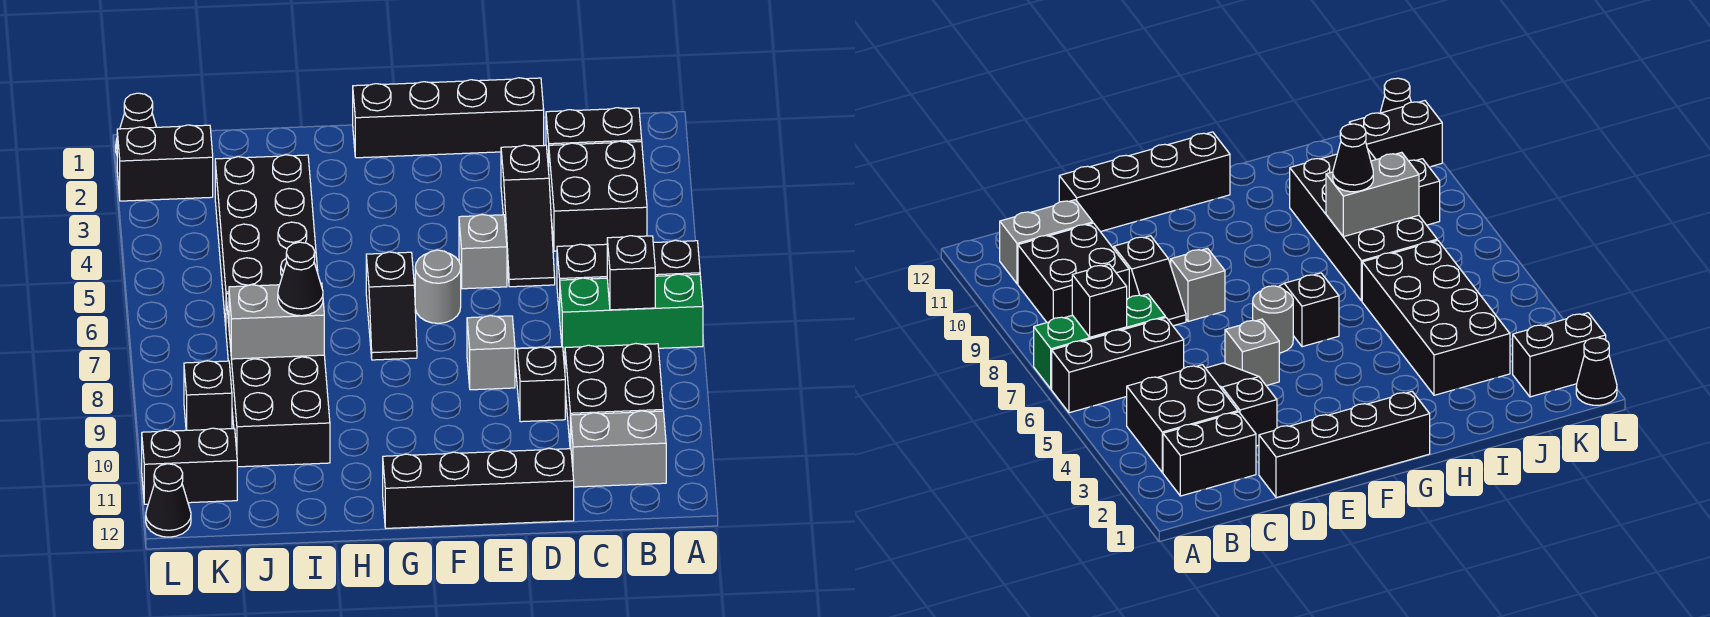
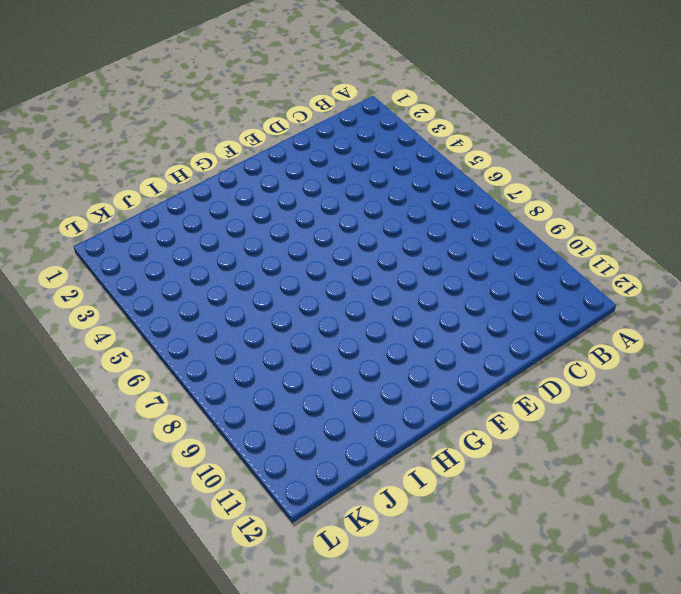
none -> black 1x3 brick [557,240,700,318]
none -> green 1x3 brick [560,274,703,352]
none -> black 1x2 brick [546,108,642,170]

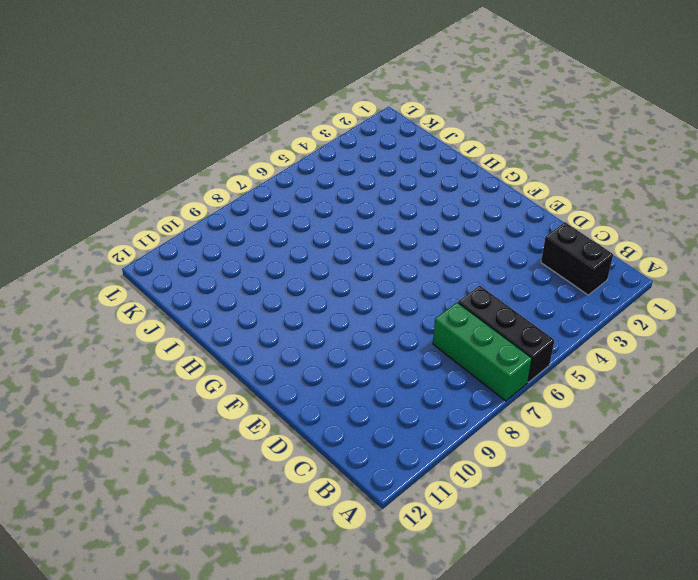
none -> black 2x2 brick [549,141,647,251]
none -> black 2x2 brick [565,344,663,448]
none -> grey 1x2 brick [571,411,666,487]

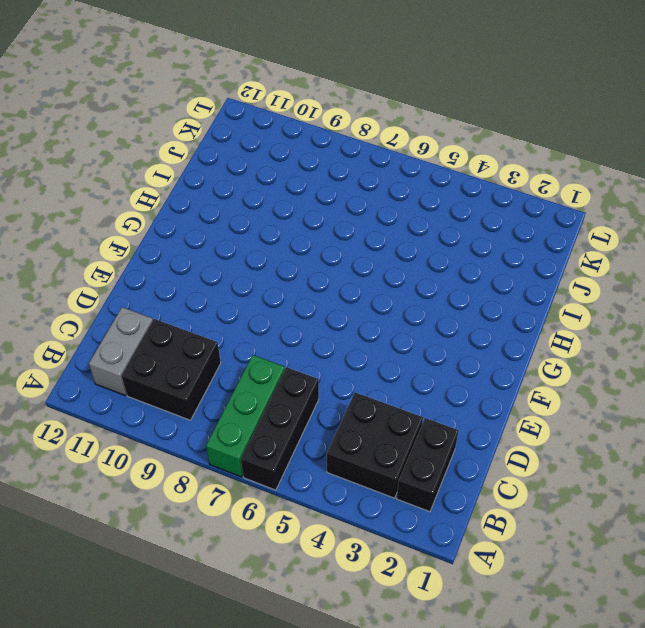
none -> black 1x4 brick [353,78,544,158]
none -> black 1x3 slope [501,145,555,287]
none -> black 1x2 slope [515,347,565,422]

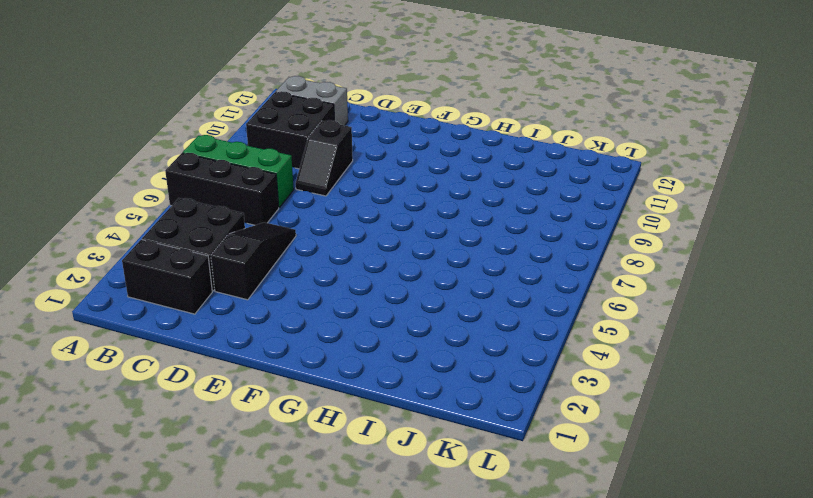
none -> black 1x4 brick [353,78,544,158]
none -> black 1x4 brick [383,448,574,528]
none -> grey 1x1 brick [459,215,507,289]

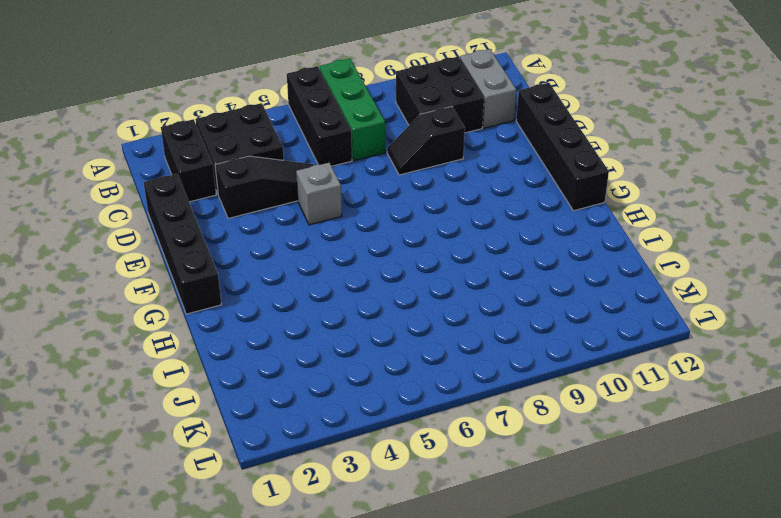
none -> grey 1x1 brick [467,316,515,390]
none -> grey 1x1 round brick [415,250,461,323]
none -> black 1x2 slope [366,252,417,360]

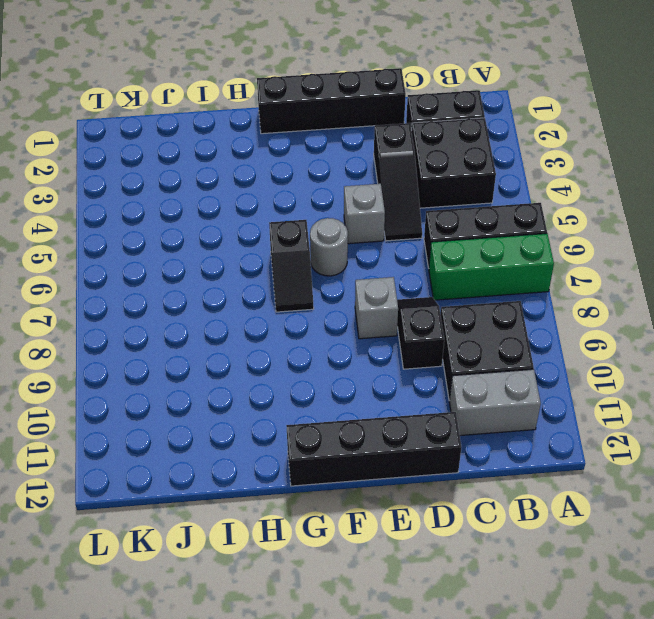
none -> black 2x4 brick [215,155,318,326]
none -> black 2x4 brick [226,294,330,467]
none -> black 1x2 brick [117,125,213,201]

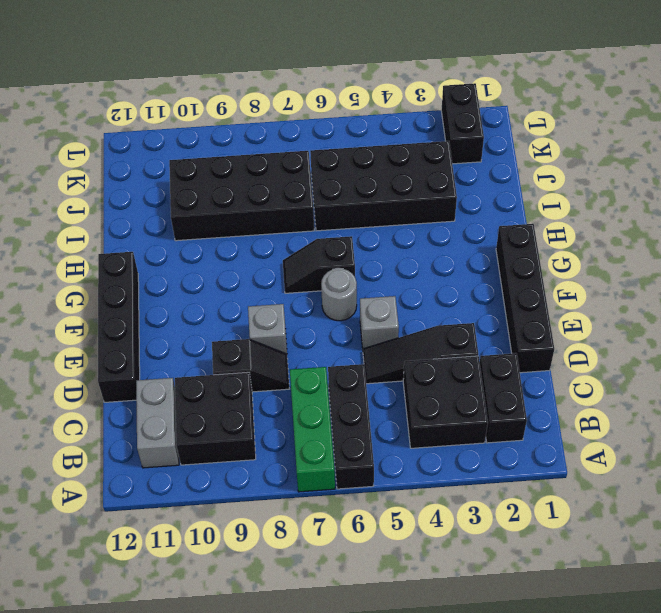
none -> black 1x1 brick [184,361,232,430]
none -> black 1x2 brick [142,428,237,504]
none -> black 1x1 cone [116,93,156,154]

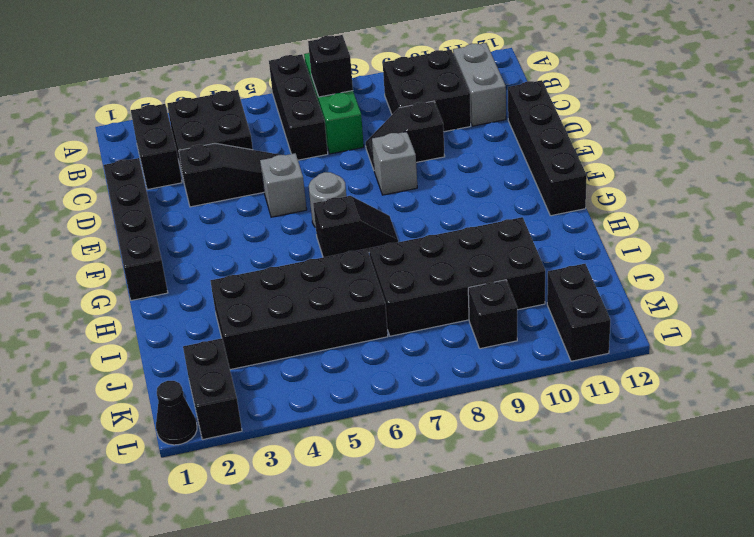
none -> black 1x1 cone [146,464,191,537]
none -> grey 1x2 brick [229,283,324,359]
none -> black 1x1 cone [278,242,323,316]

